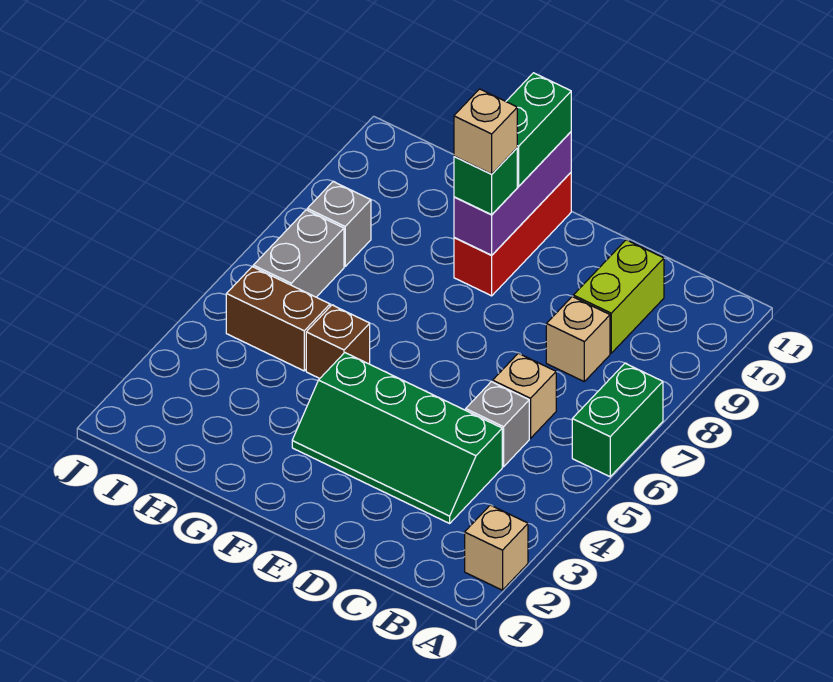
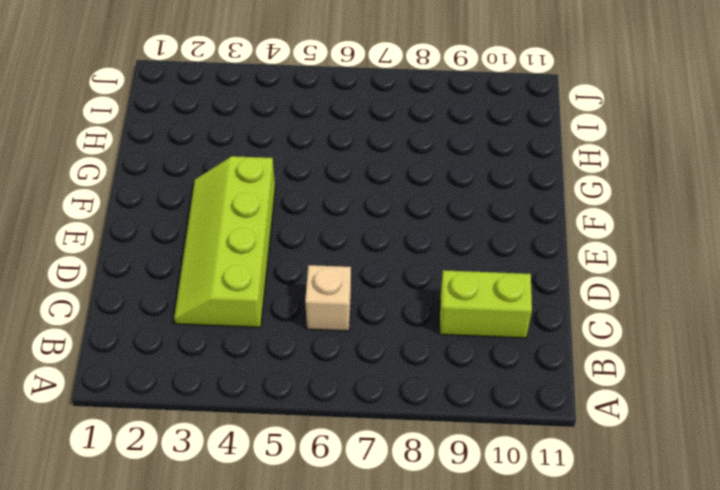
lime 2x4 slope [174,156,275,327] -> green 2x4 slope [292,353,502,523]
none -> tan 1x1 brick [465,505,528,590]
none -> green 1x2 brick [572,363,663,477]
none -> grey 1x1 brick [466,382,529,467]

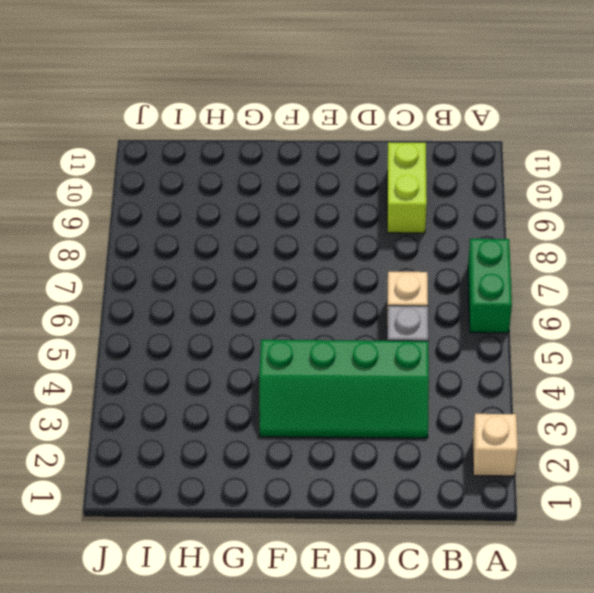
none -> tan 1x1 brick [546,296,610,381]
none -> red 1x3 brick [454,173,571,296]
none -> brown 1x1 brick [306,305,370,378]

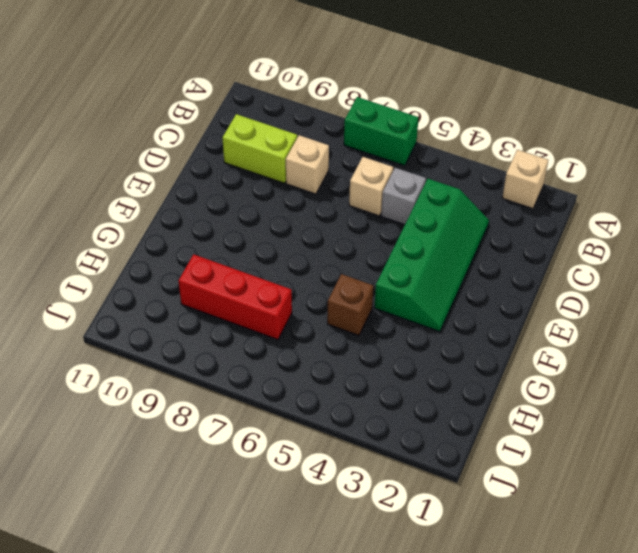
red 1x3 brick [179,254,292,340] -> red 1x3 brick moved to [454,173,571,296]
none -> brown 1x2 brick [226,267,330,371]
none -> grey 1x2 brick [253,210,344,297]
none -> grey 1x1 brick [307,182,371,266]

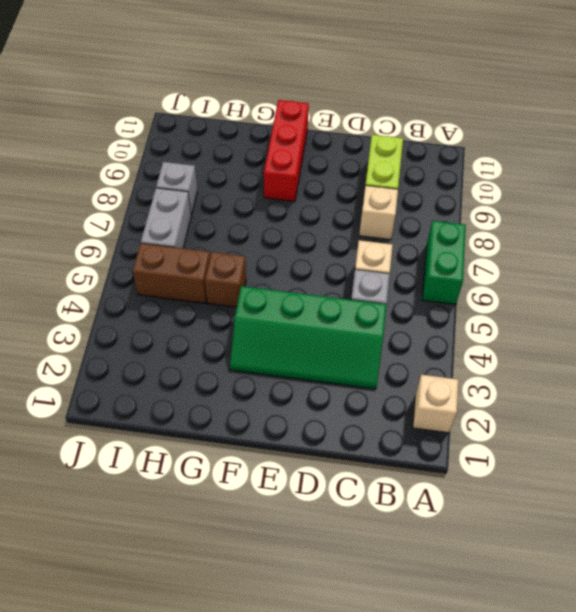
none -> purple 1x3 brick [454,132,571,255]
none -> green 1x1 brick [454,148,517,215]
none -> green 1x2 brick [506,73,571,186]

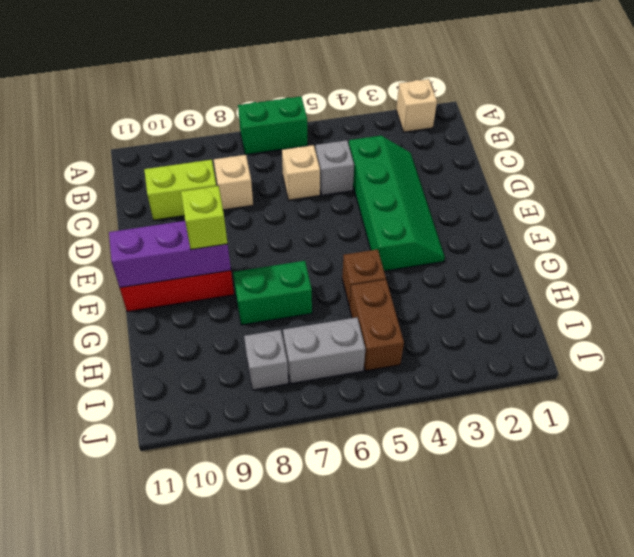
lime 1x1 brick [181,186,228,250] -> green 1x1 brick [454,148,517,215]
green 1x2 brick [233,261,312,325] -> green 1x2 brick moved to [506,73,571,186]
none -> tan 1x1 brick [454,89,517,174]

